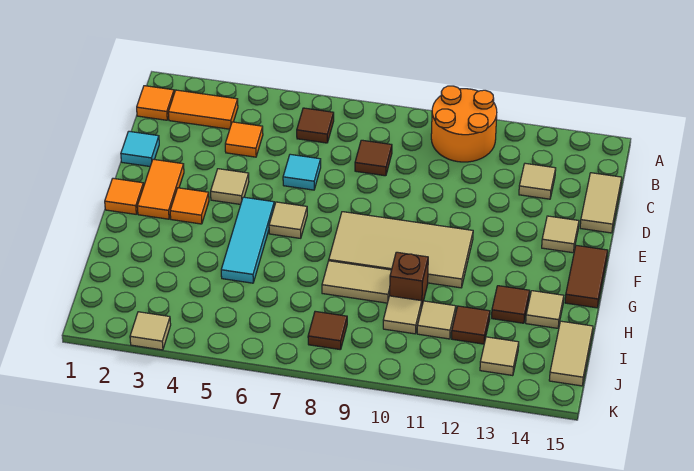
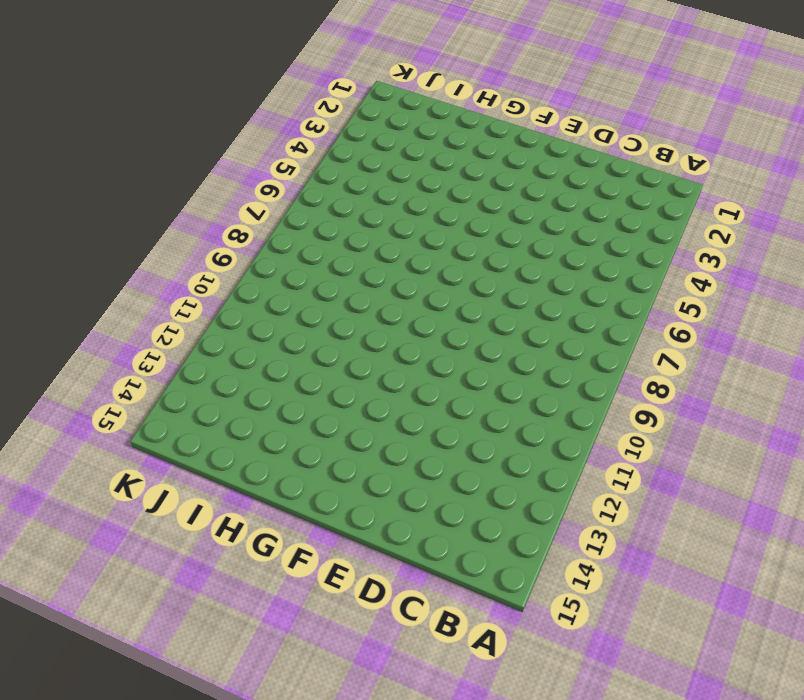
none -> orange 2x2 round brick [431,86,497,162]
none -> orange 1x1 tile [137,86,174,120]
none -> orange 1x2 tile [168,90,238,129]
none -> brown 1x1 tile [297,108,334,143]

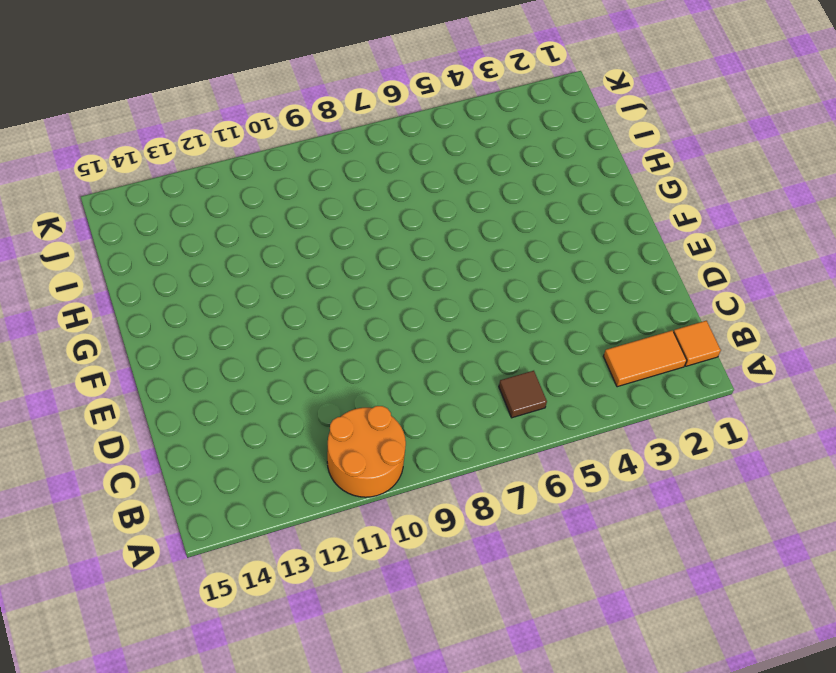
none -> orange 1x1 tile [225,122,263,157]
none -> brown 1x1 tile [355,140,392,176]
none -> tan 1x1 tile [519,163,556,199]
none -> tan 1x2 tile [580,173,622,233]

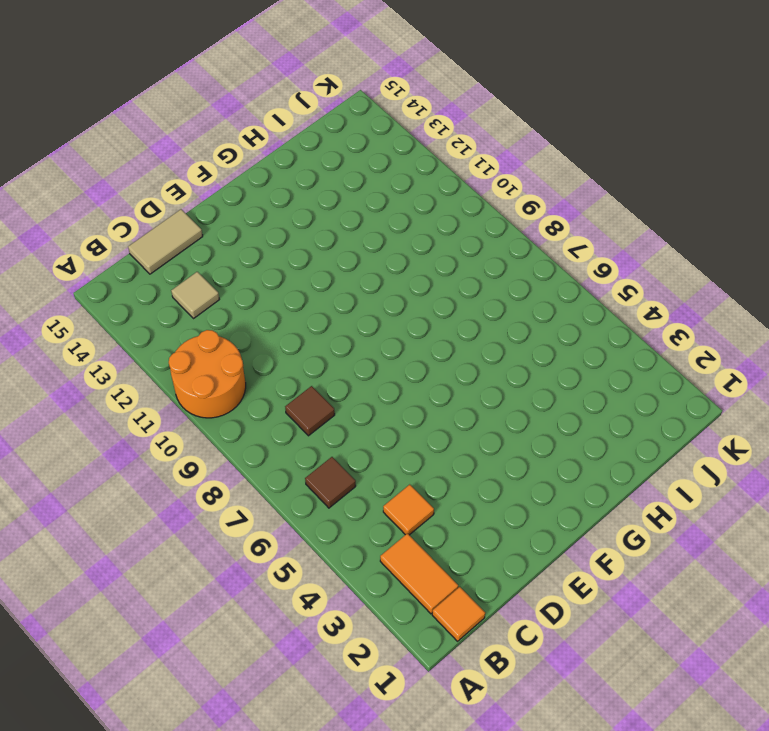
none -> cyan 1x1 tile [121,131,159,166]
none -> cyan 1x1 tile [283,154,321,190]
none -> orange 1x2 tile [137,159,184,219]
none -> tan 1x1 tile [211,169,249,204]

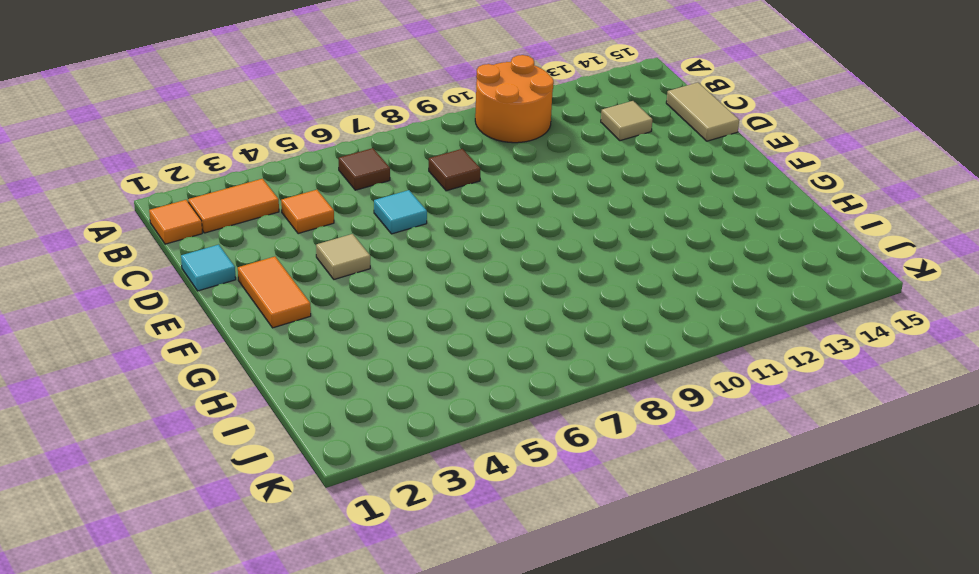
none -> tan 1x1 tile [542,216,579,253]
none -> orange 1x1 tile [105,178,144,214]
none -> orange 1x1 tile [170,188,209,224]
none -> cyan 1x3 tile [221,197,274,283]

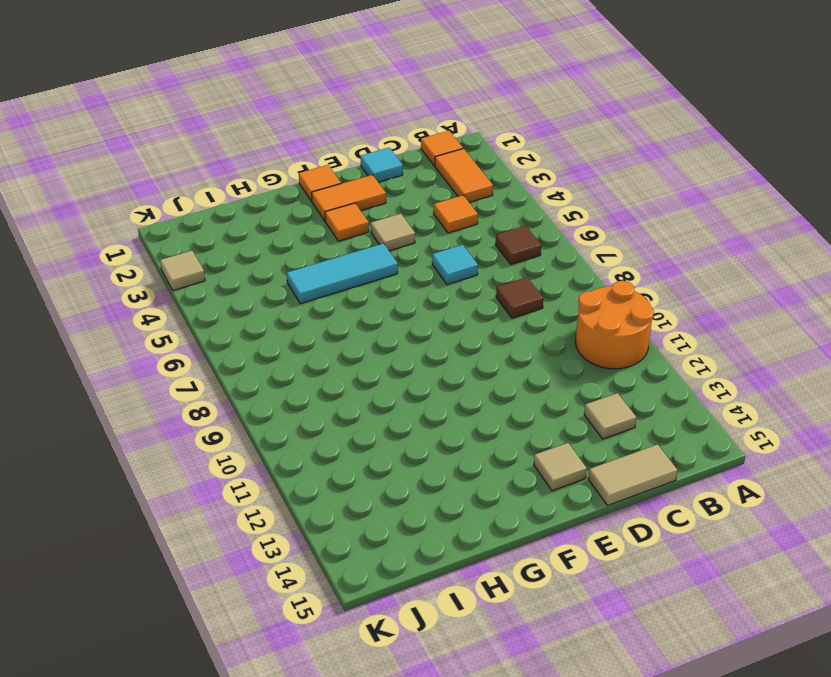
none -> tan 1x1 tile [269,202,307,238]
none -> tan 2x4 tile [329,212,473,288]
none -> brown 1x2 tile [565,245,608,308]
none -> tan 1x2 tile [322,261,391,303]

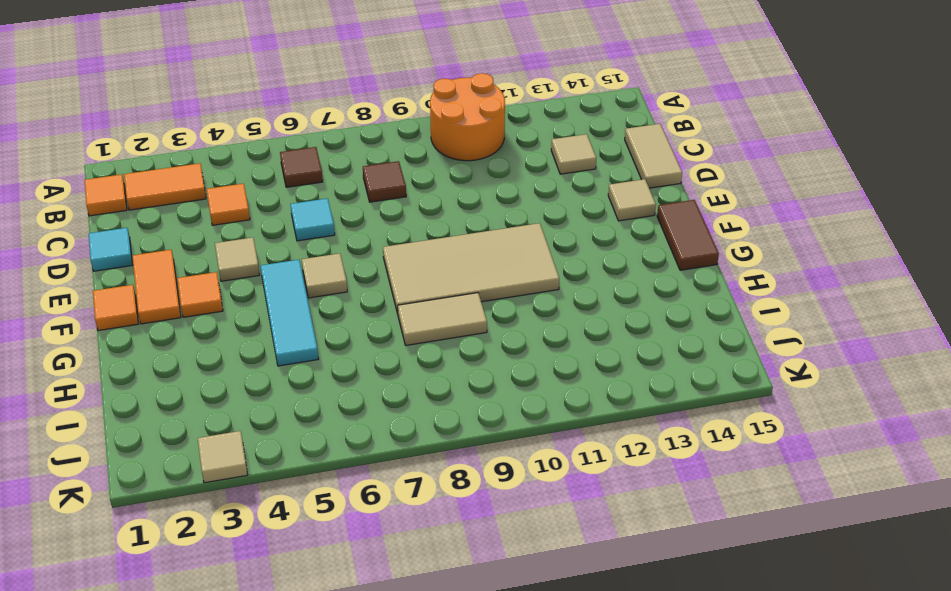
none -> brown 1x1 brick [390,252,428,305]
none -> brown 1x1 tile [492,286,530,323]
none -> tan 1x1 tile [526,291,564,328]
none -> tan 1x1 tile [383,296,422,334]

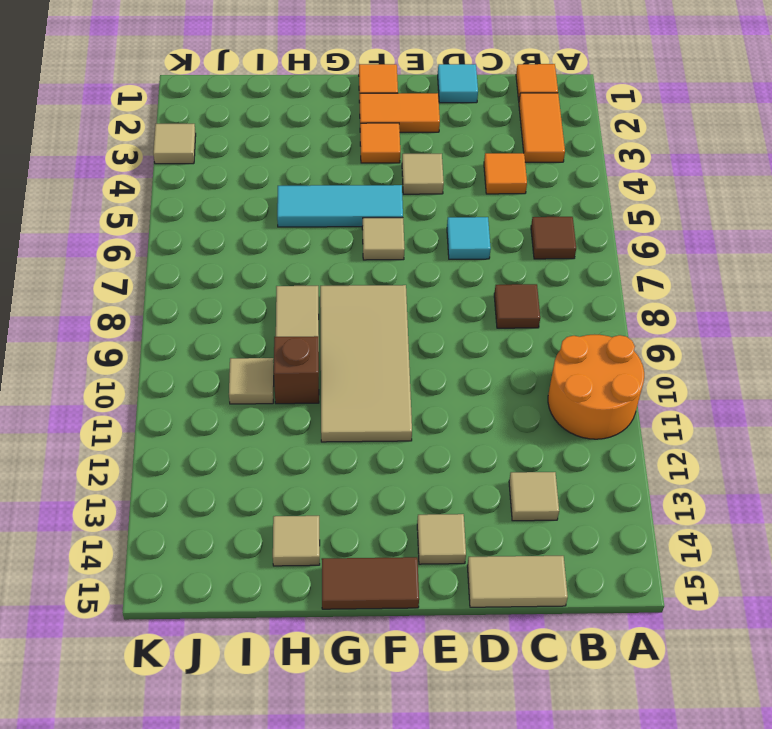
none -> brown 1x1 tile [492,286,530,323]
none -> tan 1x1 tile [417,301,456,339]
none -> brown 1x1 tile [452,306,490,344]
none -> tan 1x2 tile [549,321,593,386]

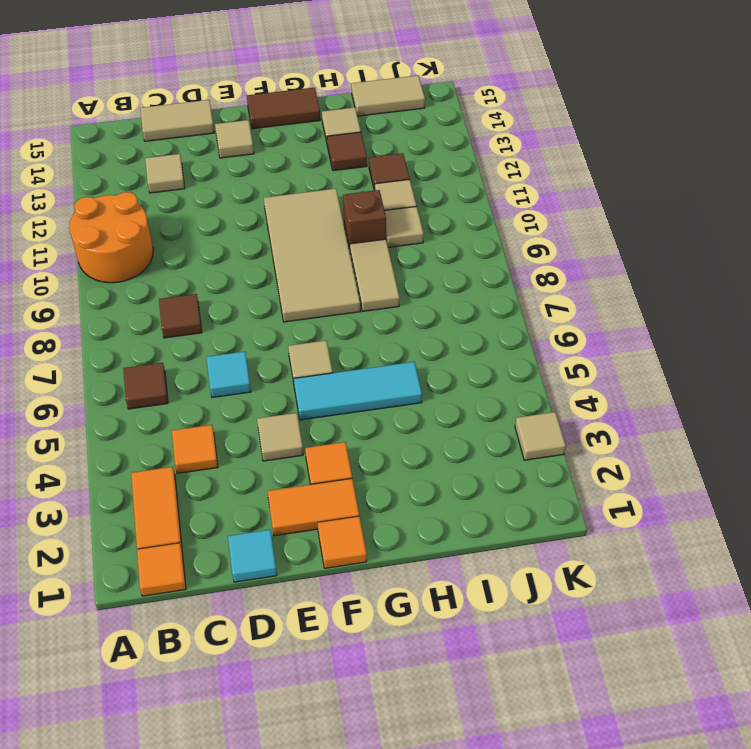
none -> brown 1x1 tile [308,311,347,350]
none -> tan 1x1 tile [480,337,519,376]

